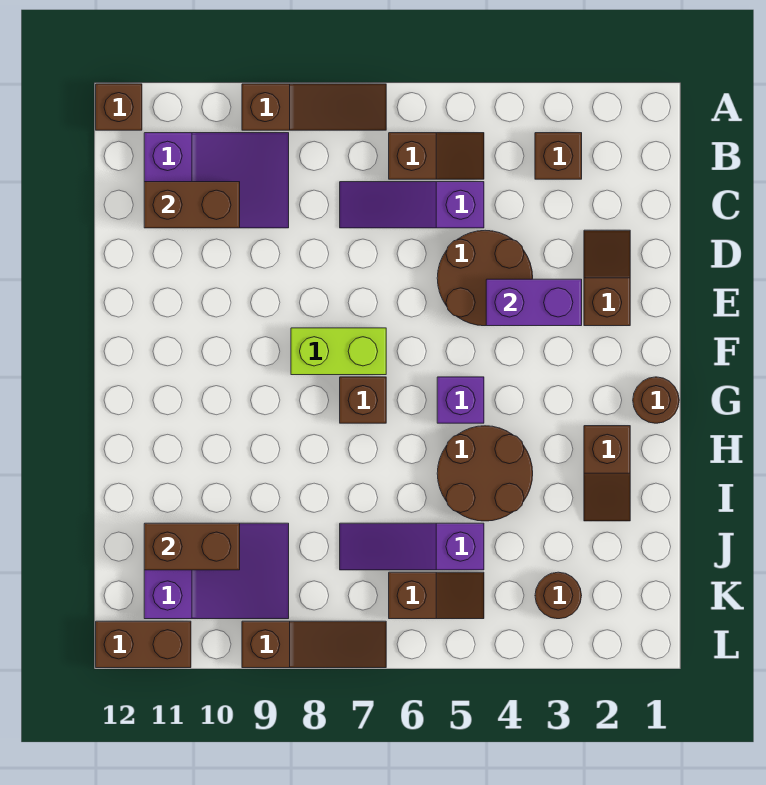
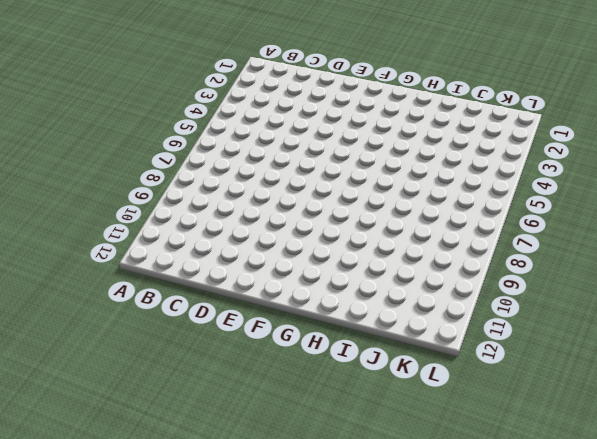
none -> brown 1x3 slope [242,84,386,130]
none -> brown 1x1 brick [96,84,142,130]
none -> brown 1x1 brick [535,133,582,179]

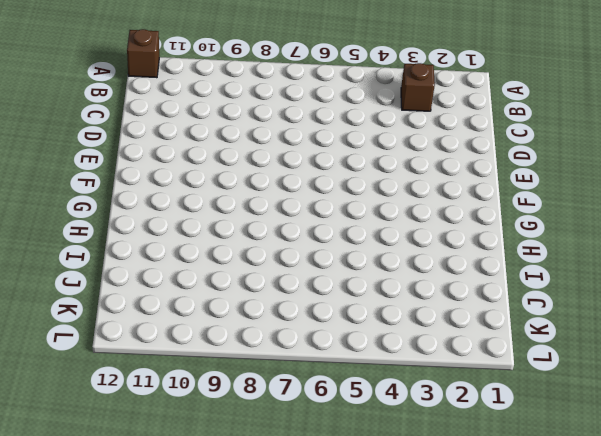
none -> brown 1x3 slope [242,84,386,130]
none -> brown 1x2 slope [389,133,484,179]
none -> purple 2x3 slope [144,133,289,228]

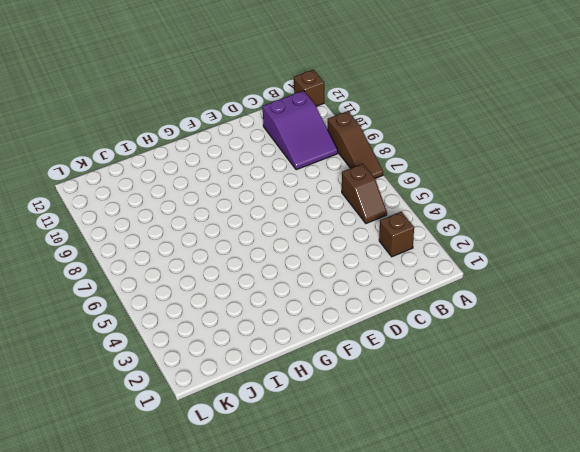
none -> purple 1x3 slope [340,182,484,228]
none -> brown 1x2 slope [584,230,630,326]
none -> brown 2x2 round brick [437,230,533,326]

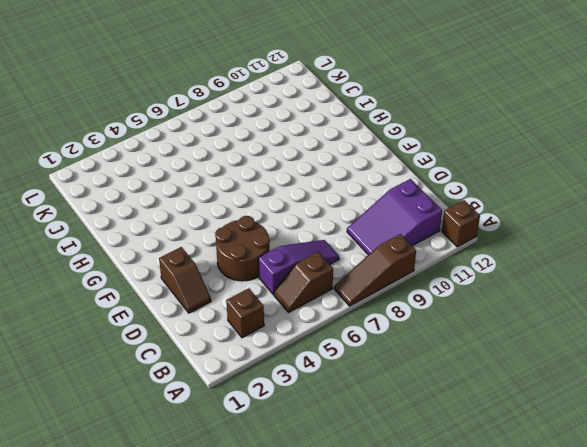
none -> lime 1x2 brick [291,328,386,375]
none -> brown 1x1 round brick [633,377,679,423]
none -> purple 1x1 brick [437,377,484,423]

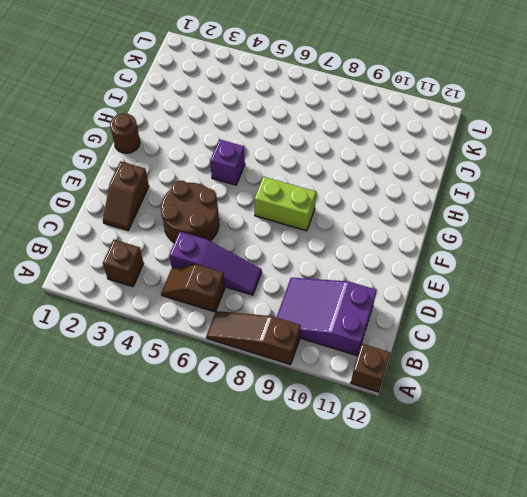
none -> brown 1x1 brick [340,377,386,423]
none -> brown 1x2 slope [584,426,630,521]
none -> brown 2x2 round brick [437,426,533,521]

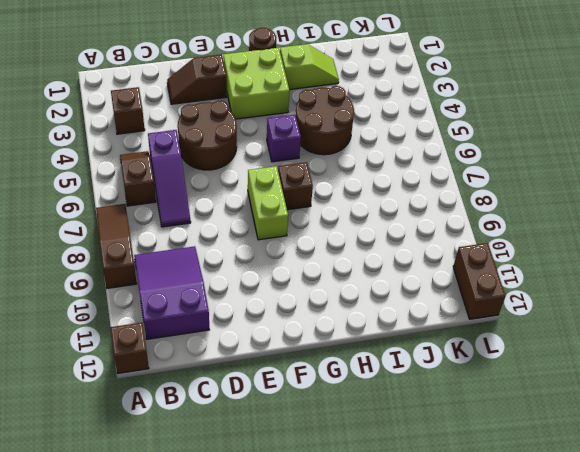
lime 2x2 brick [223,48,289,119] -> none
lime 1x2 slope [280,44,339,90] -> brown 1x2 slope [584,426,630,521]
none -> purple 1x3 slope [340,523,484,570]
none -> purple 2x3 slope [144,523,289,619]
none -> brown 1x1 round brick [535,572,582,619]

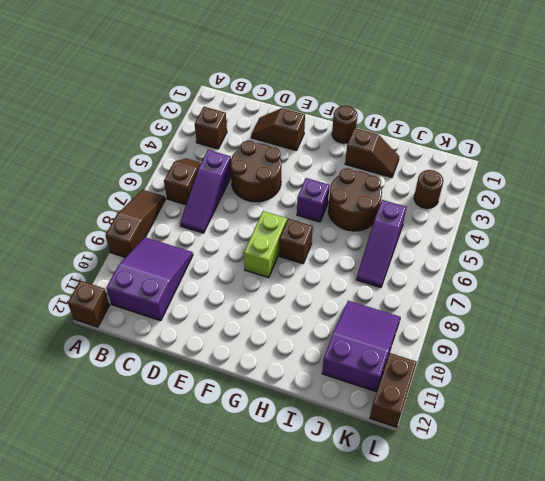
none -> brown 1x2 slope [389,572,484,619]
none -> brown 1x3 slope [242,621,386,668]
none -> brown 1x2 brick [144,182,240,228]

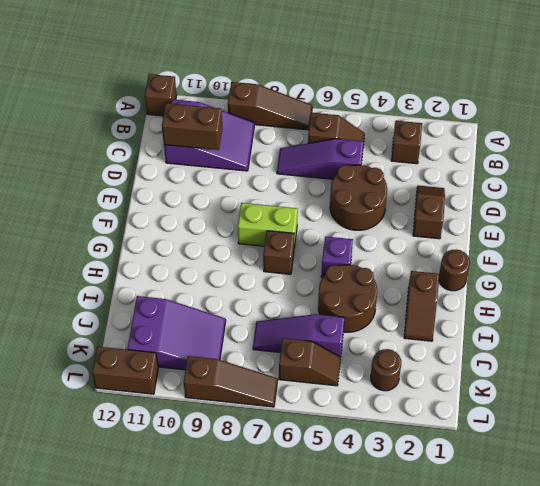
none -> purple 1x2 brick [486,279,582,326]
none -> brown 1x2 brick [144,523,240,570]

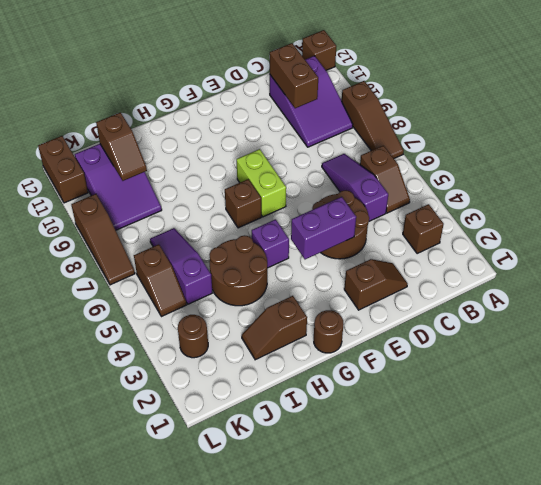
purple 1x2 brick [291,197,356,259] -> purple 1x2 brick turned to [486,279,582,326]
brown 1x2 slope [96,112,147,181] -> brown 1x2 brick [144,523,240,570]

